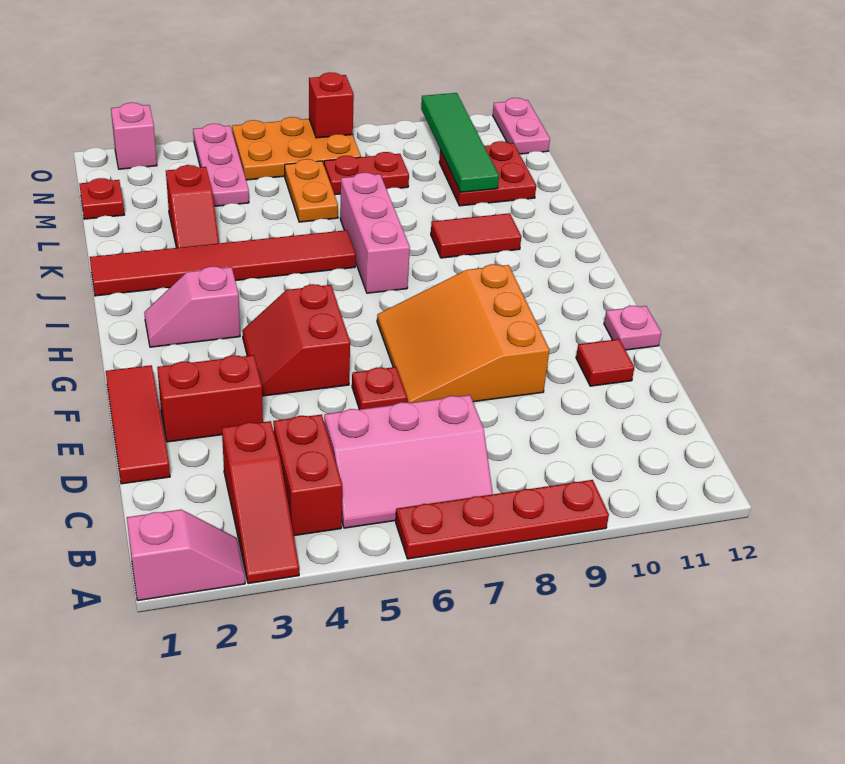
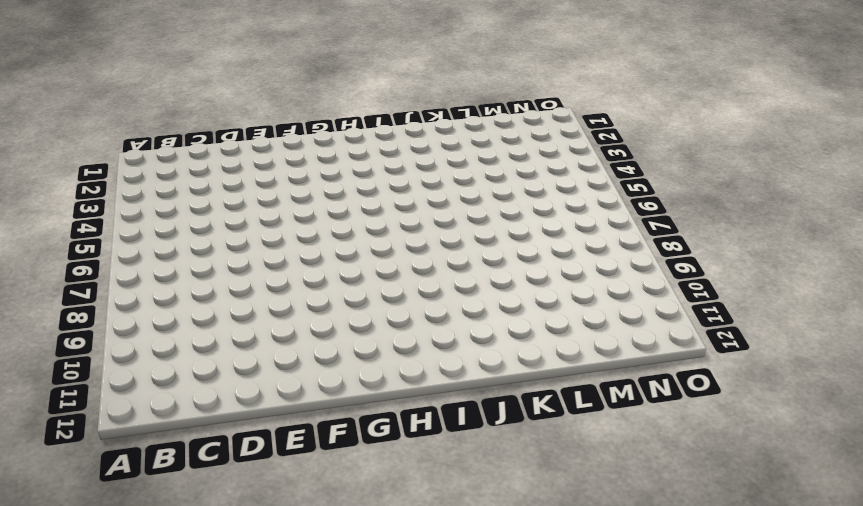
none -> pink 1x2 slope [127,510,245,601]
none -> red 1x3 slope [222,421,299,584]
none -> red 1x4 plate [396,480,609,559]

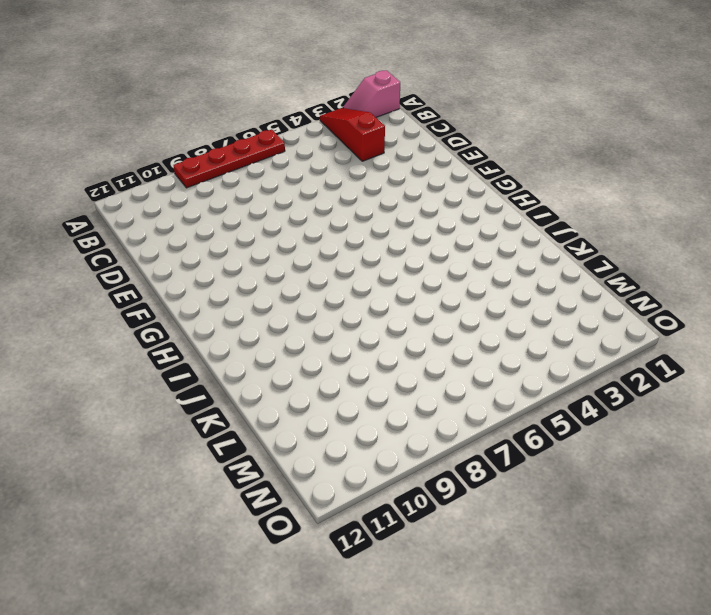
none -> red 1x2 brick [273,414,342,536]
none -> pink 2x3 slope [324,395,493,528]
none -> red 1x3 tile [106,365,170,484]

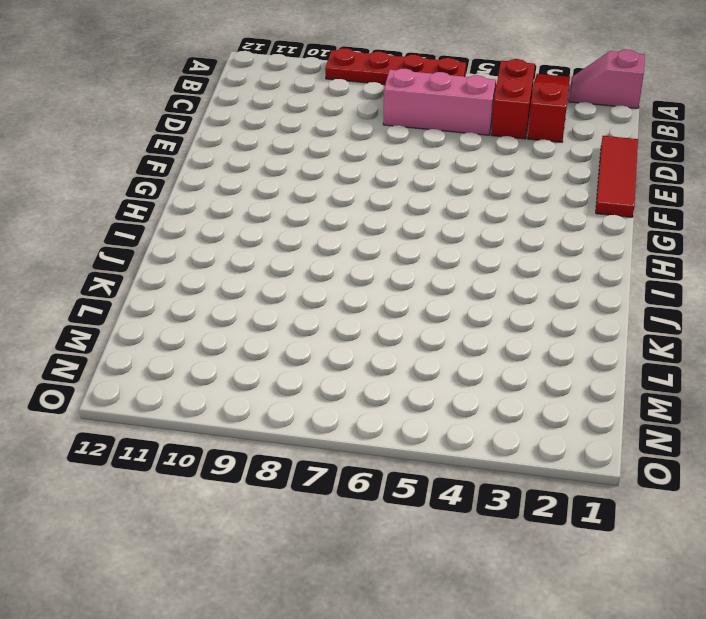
none -> red 1x2 brick [157,355,263,442]
none -> red 1x1 plate [352,367,407,410]
none -> orange 3x3 slope [377,264,549,403]

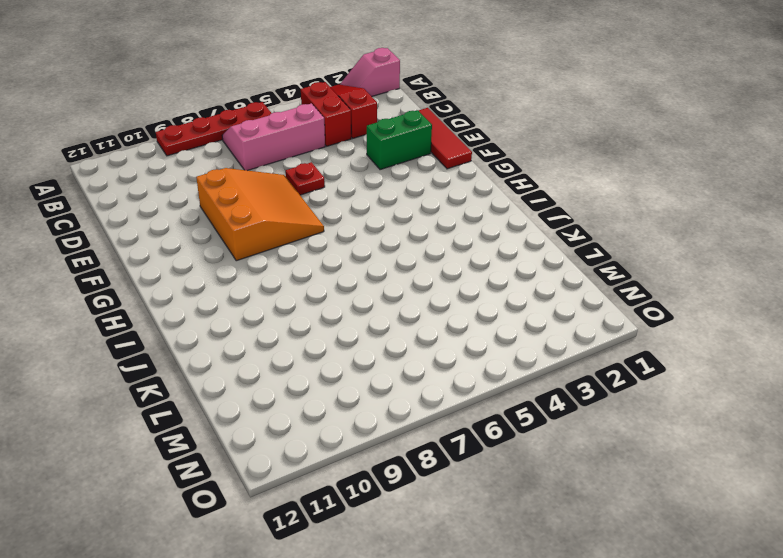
green 1x2 brick [367,110,432,170] -> red 1x2 brick [157,355,263,442]
none -> red 1x1 tile [576,339,634,386]
none -> red 2x2 slope [242,284,350,396]
none -> pink 1x1 plate [604,306,661,350]

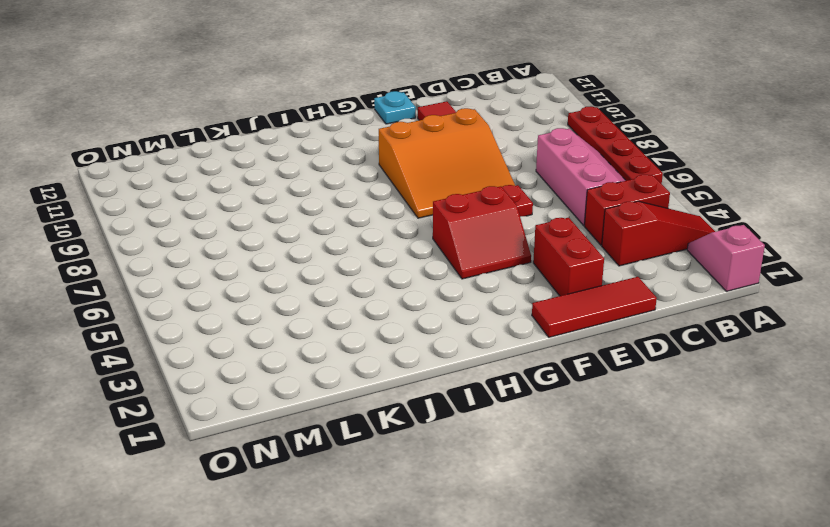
cyan 1x1 plate [374,91,416,124] -> pink 1x1 plate [604,306,661,350]
none -> pink 1x2 slope [144,266,240,347]
none -> pink 1x3 brick [340,173,410,293]
none -> red 1x6 tile [90,230,356,296]

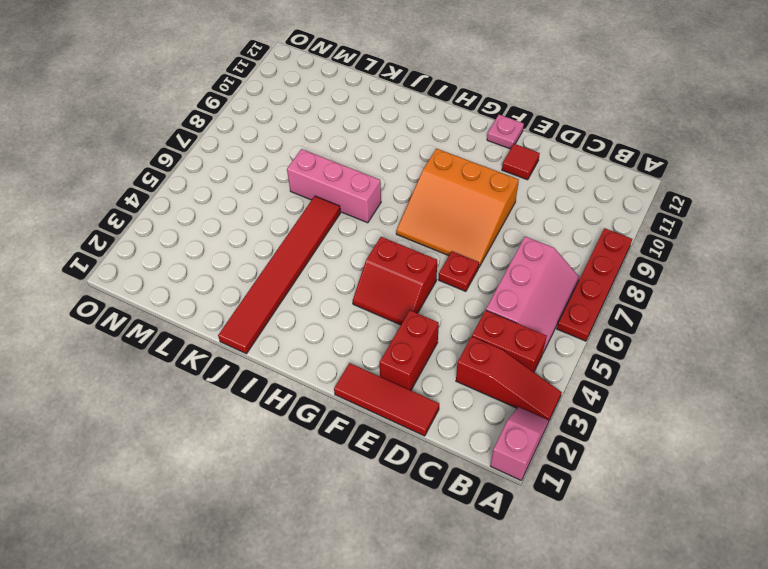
none -> pink 1x2 slope [144,266,240,347]
none -> red 1x2 tile [431,213,521,258]
none -> red 1x2 slope [166,165,219,248]

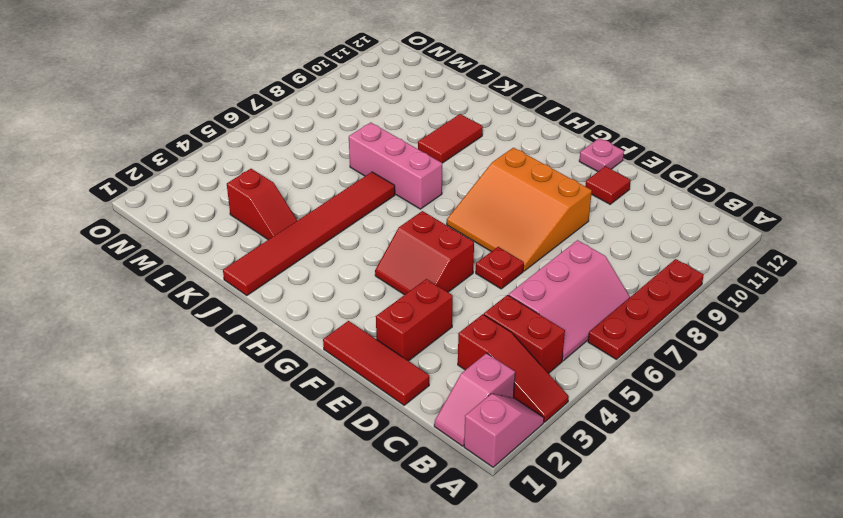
pink 1x2 slope [434,353,515,446] -> pink 1x2 slope moved to [144,266,240,347]
none -> orange 1x2 plate [285,159,338,222]
none -> red 2x2 plate [439,141,536,206]
none -> red 1x1 plate [79,178,124,219]

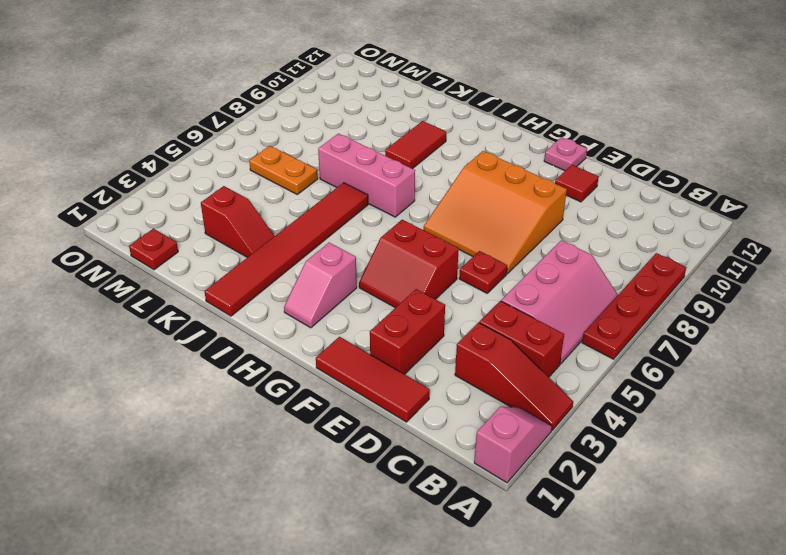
none -> red 2x2 plate [439,141,536,206]
none -> pink 1x3 plate [193,124,249,206]
none -> red 1x2 plate [324,152,409,195]

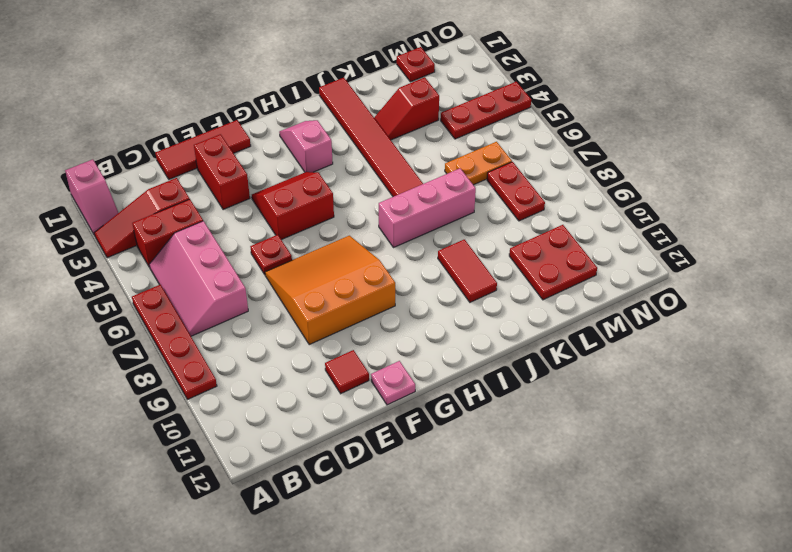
red 1x3 plate [441,82,531,139] -> pink 1x3 plate [193,124,249,206]
none -> orange 2x3 plate [232,117,361,180]
none -> pink 1x2 plate [493,98,550,154]
none -> pink 1x1 brick [111,103,157,169]

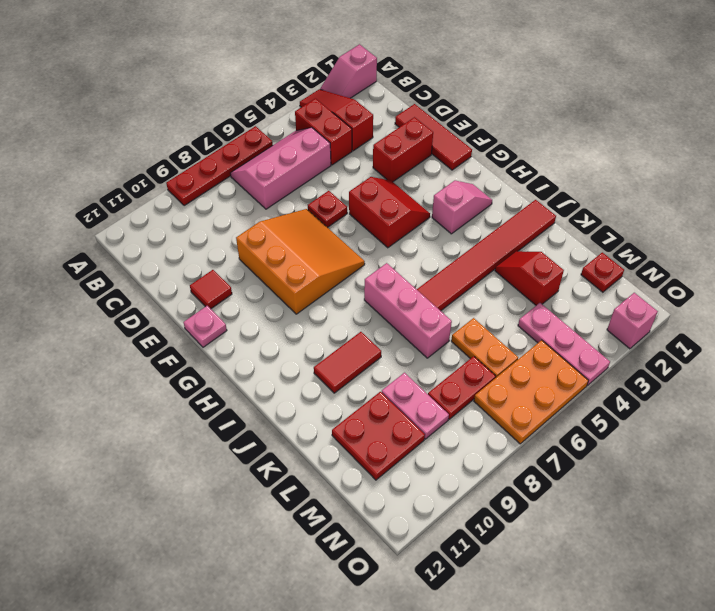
pink 1x2 plate [382,373,449,439] -> pink 1x2 plate moved to [493,98,550,154]
none -> green 1x4 tile [421,93,499,192]
none -> red 1x1 brick [309,72,354,138]

